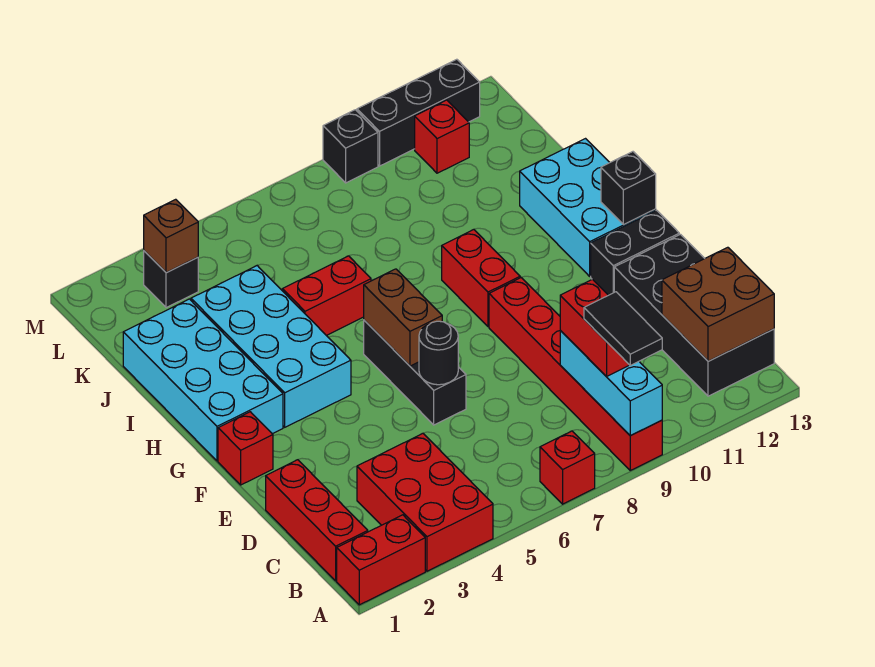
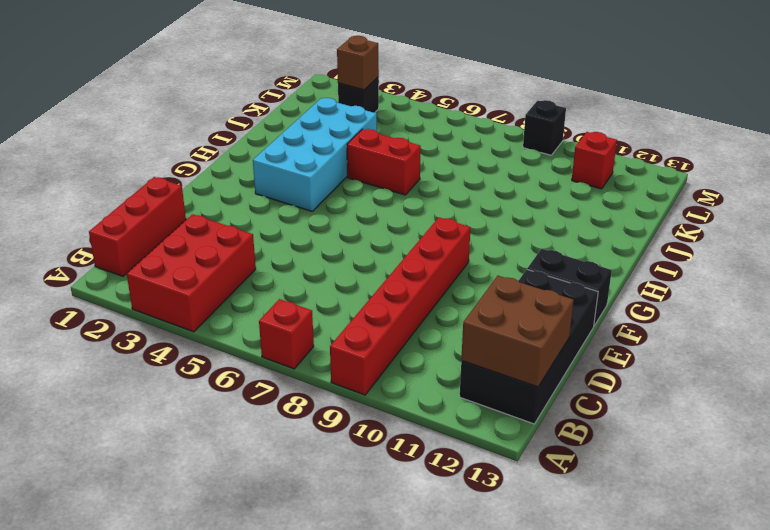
none -> red 1x2 brick [337,515,425,605]
none -> black 1x3 brick [364,320,466,425]
none -> red 1x1 brick [218,412,273,485]

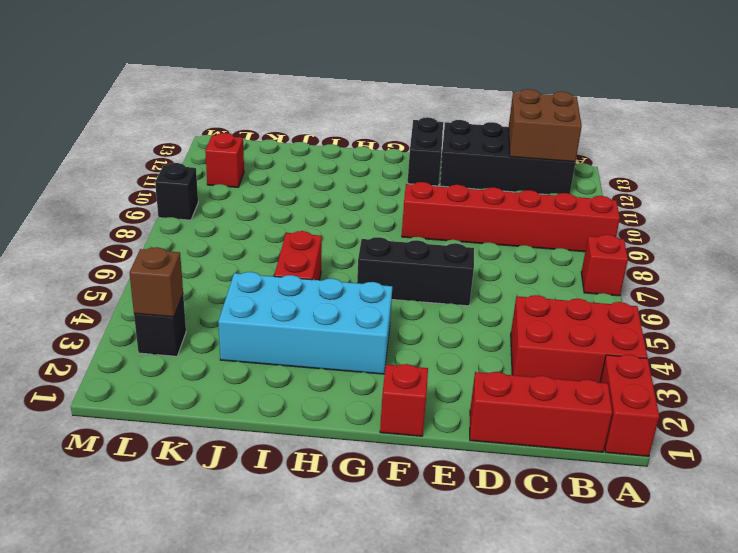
none -> cyan 2x4 brick [123,299,283,461]
none -> red 1x2 brick [442,229,521,327]
none -> cyan 2x3 brick [520,139,656,276]

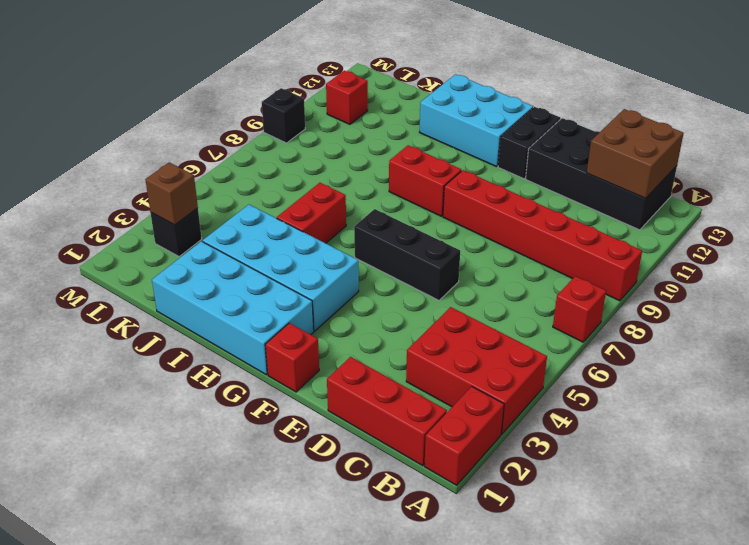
none -> black 1x3 brick [357,59,480,166]
none -> cyan 1x3 brick [560,331,662,436]
none -> black 1x1 round brick [419,321,458,385]

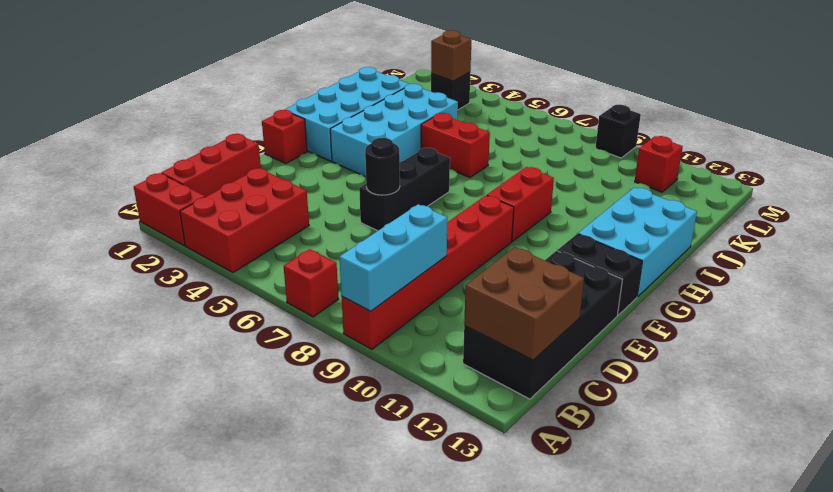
none -> black 1x3 brick [357,59,480,166]
none -> brown 1x2 brick [364,269,442,366]
none -> black 1x1 brick [601,152,656,225]

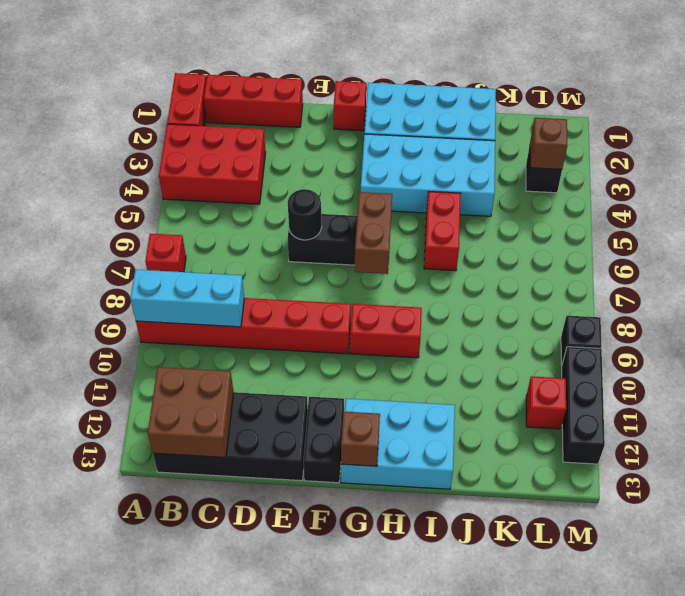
brown 1x2 brick [355,192,392,274] -> brown 1x2 brick turned to [364,269,442,366]
brown 1x1 brick [341,412,380,466] -> black 1x1 brick [601,152,656,225]
none -> red 1x2 brick [560,279,629,377]
none -> black 1x2 tile [584,292,662,365]

